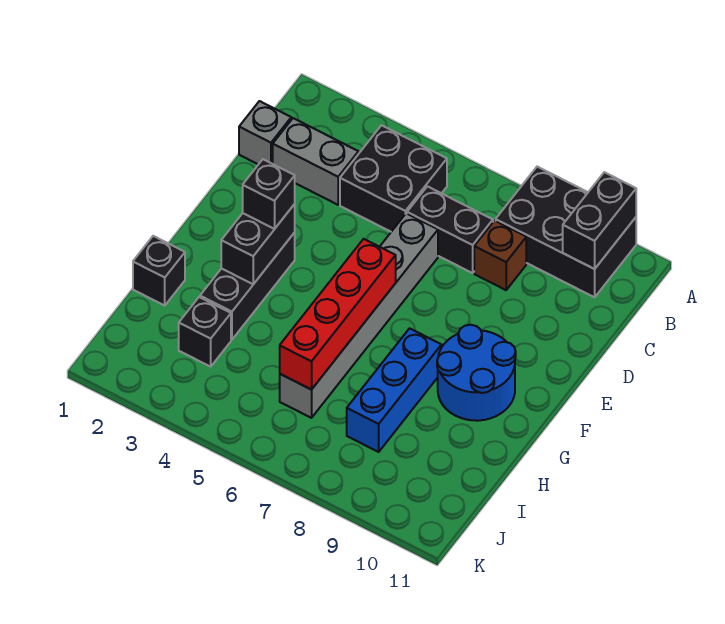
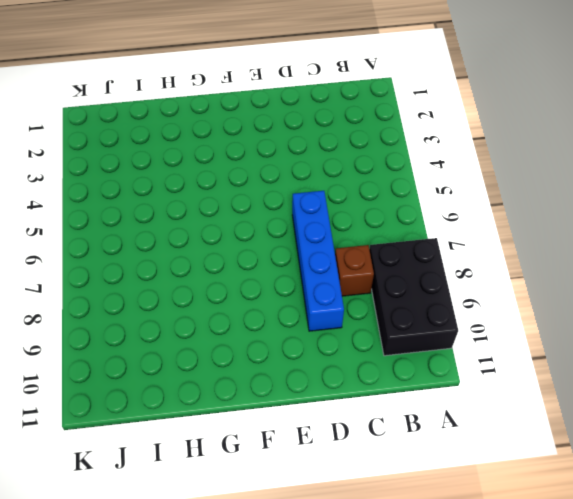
blue 1x4 brick [292,191,344,331] -> grey 1x6 brick [280,213,438,418]
none -> black 2x2 brick [340,125,447,232]
none -> grey 1x1 brick [239,101,291,164]
none -> grey 1x2 brick [273,118,359,205]

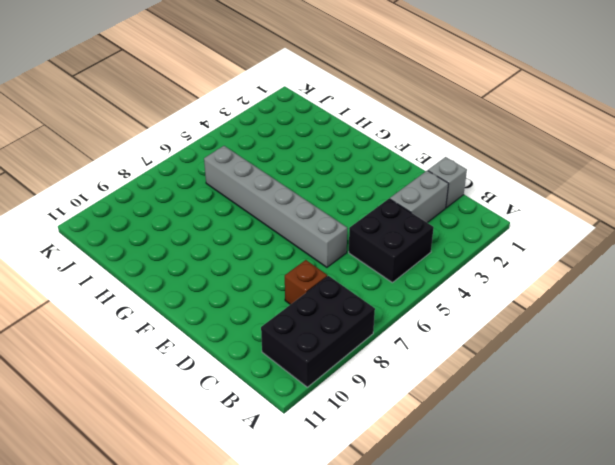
none -> black 1x2 brick [407,186,493,273]
none -> black 1x3 brick [200,233,295,340]
none -> blue 2x2 round brick [437,325,516,421]

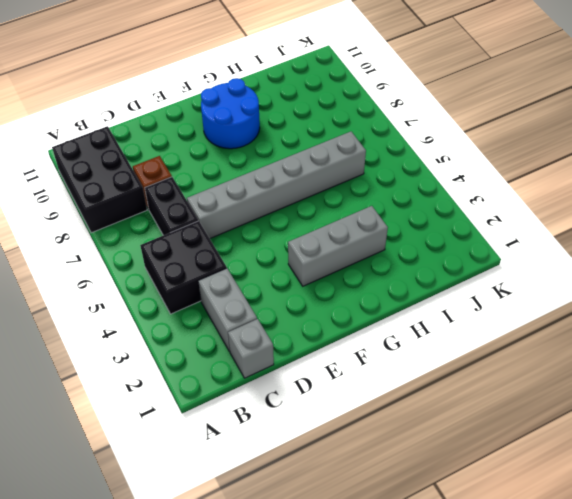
grey 1x3 brick [288,206,388,286] -> black 1x3 brick [200,233,295,340]
none -> blue 1x3 brick [347,328,441,452]
none -> black 1x1 brick [133,236,185,305]
none -> black 1x1 brick [179,297,231,367]

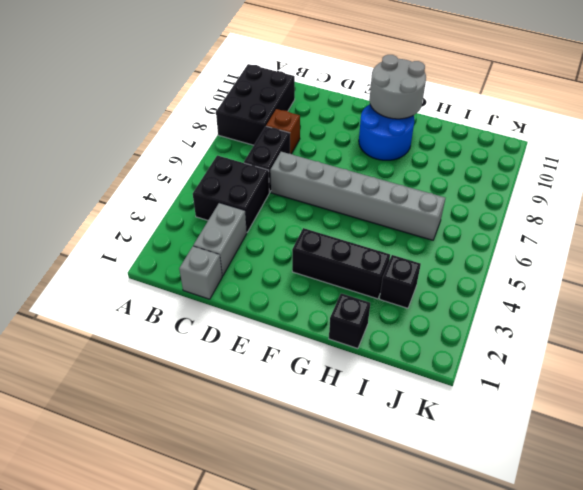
grey 2x2 round brick [369,55,426,119] -> none
none -> blue 1x3 brick [347,328,441,452]
none -> black 1x2 brick [563,172,636,269]
none -> black 1x2 brick [221,204,295,284]

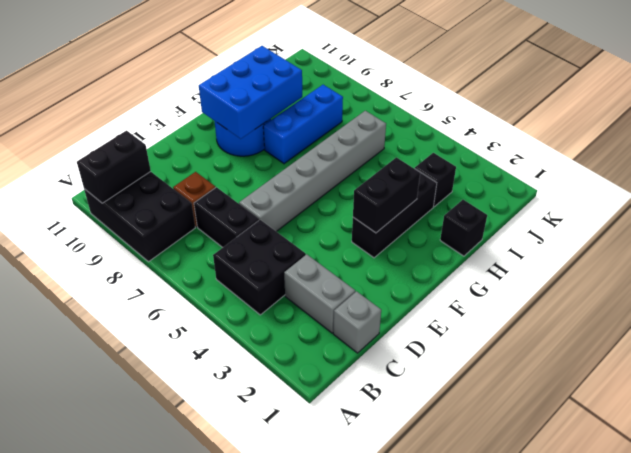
blue 2x3 brick [199,46,302,139] -> none
none -> red 1x4 brick [280,239,396,390]
none -> black 1x1 brick [243,159,295,229]

